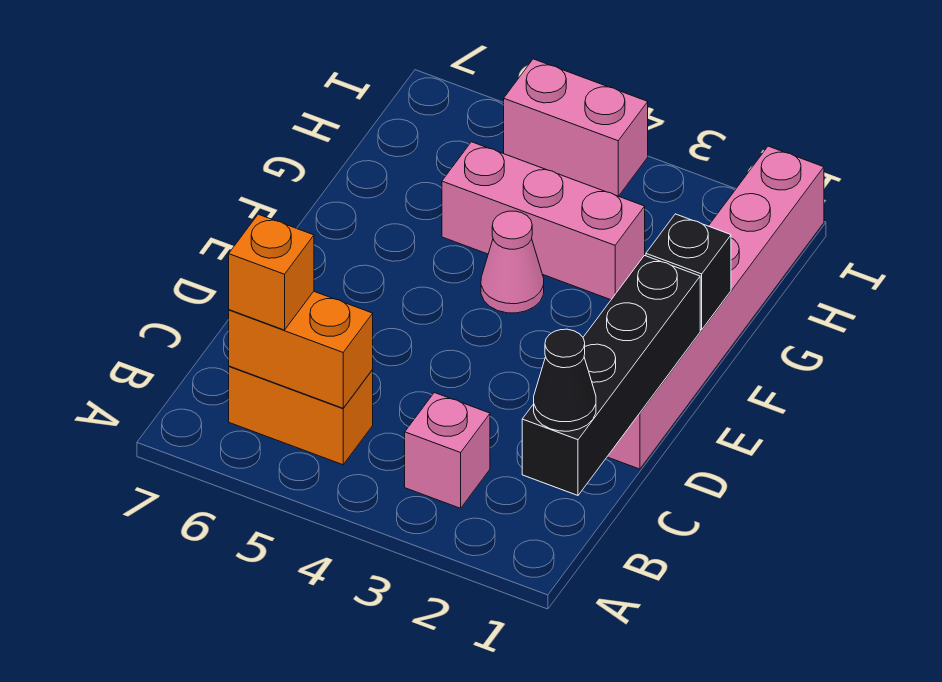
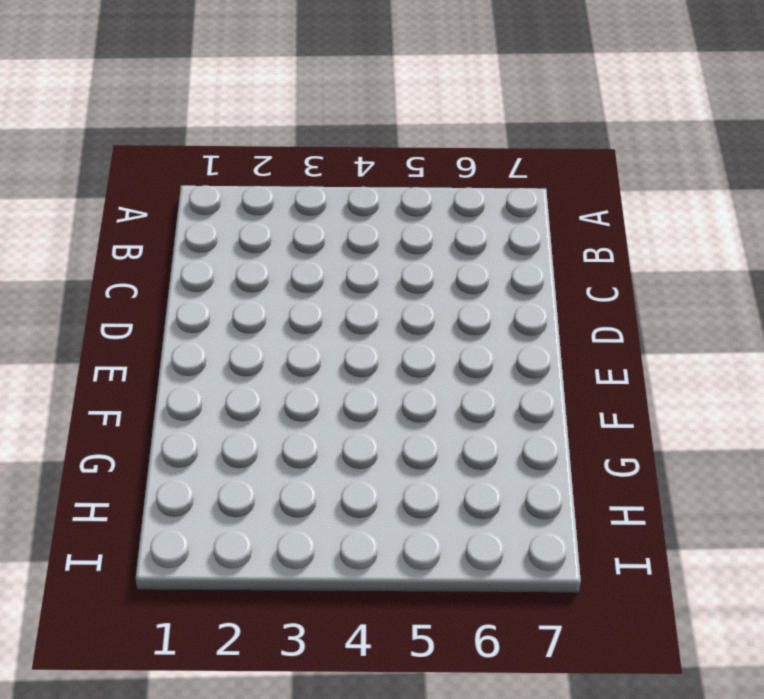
none -> pink 1x1 brick [405,393,490,508]
none -> orange 1x2 brick [229,366,373,465]

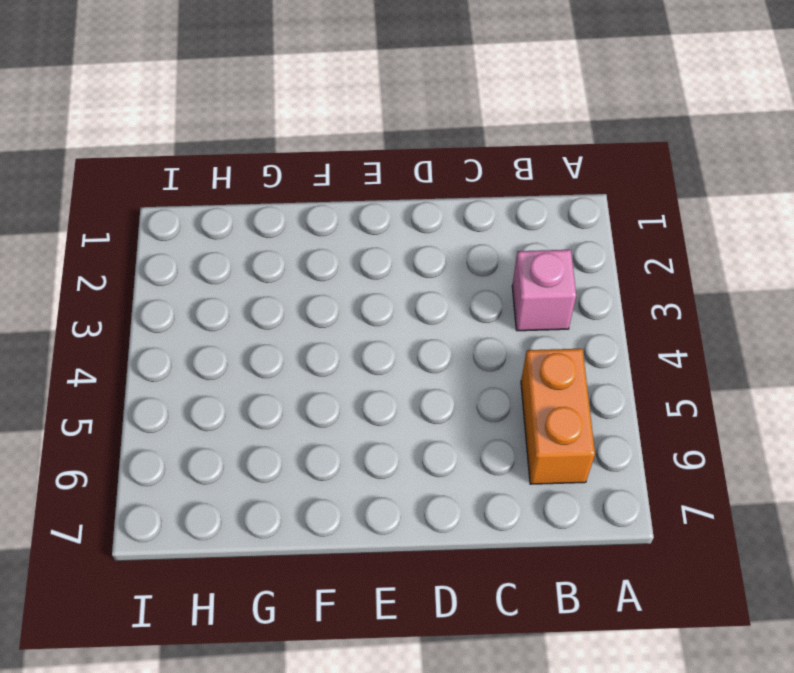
none -> pink 1x6 brick [607,146,824,469]
none -> pink 1x1 cone [481,211,544,313]

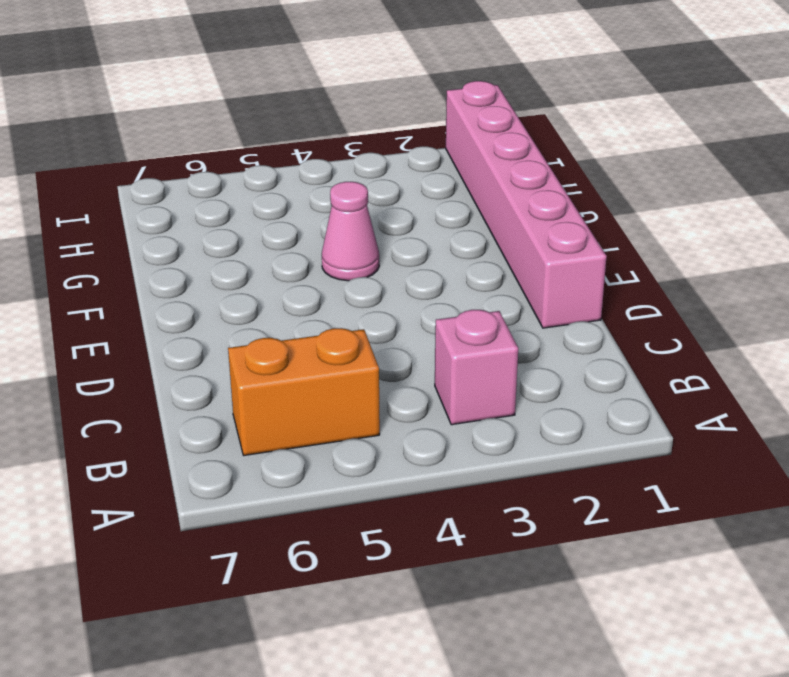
none -> pink 1x3 brick [442,142,645,300]
none -> pink 1x2 brick [504,59,648,196]

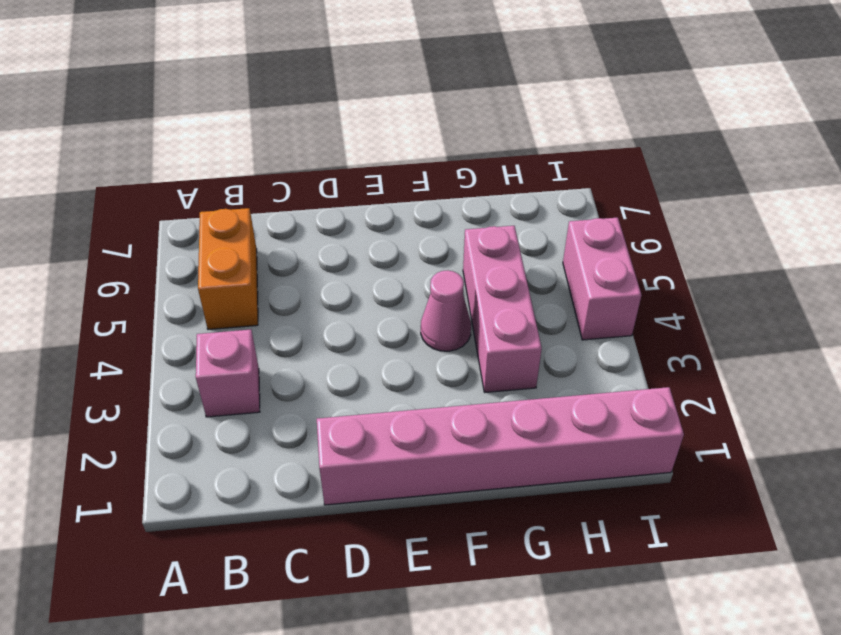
none -> black 1x4 brick [522,255,700,495]
none -> orange 1x2 brick [229,291,373,408]

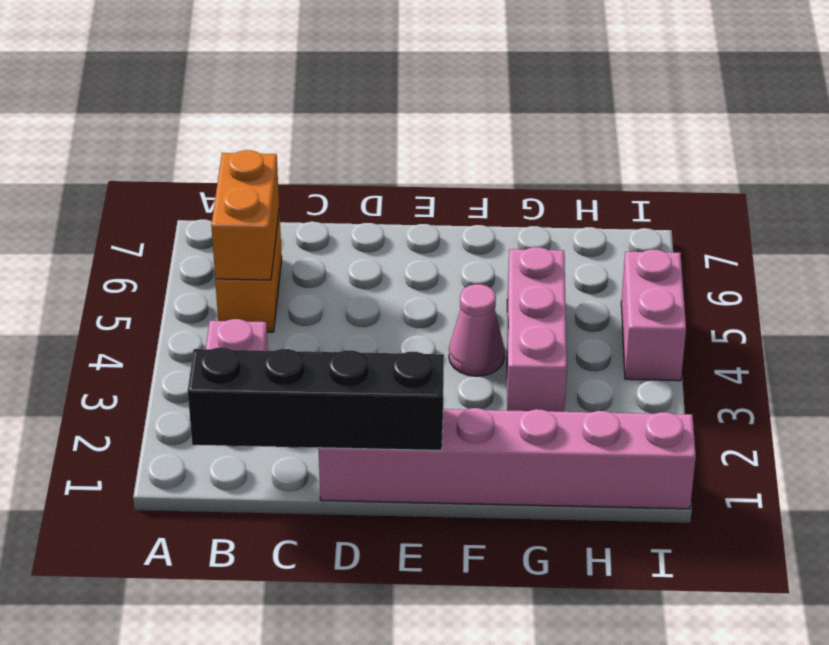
none -> black 1x1 brick [646,214,731,330]
none -> black 1x1 cone [534,329,596,431]

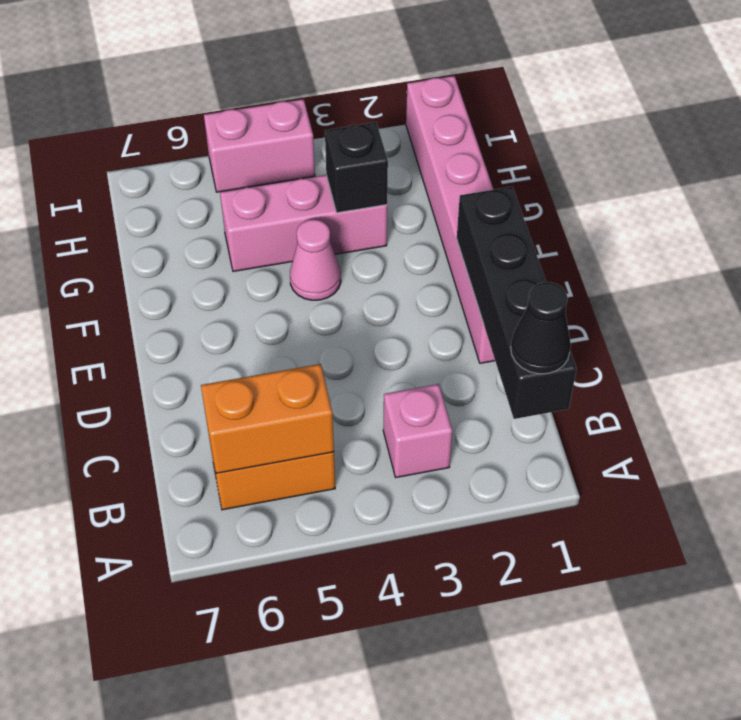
black 1x1 brick [325,122,388,213] -> black 1x1 brick moved to [646,214,731,330]
none -> orange 1x1 brick [229,214,314,330]

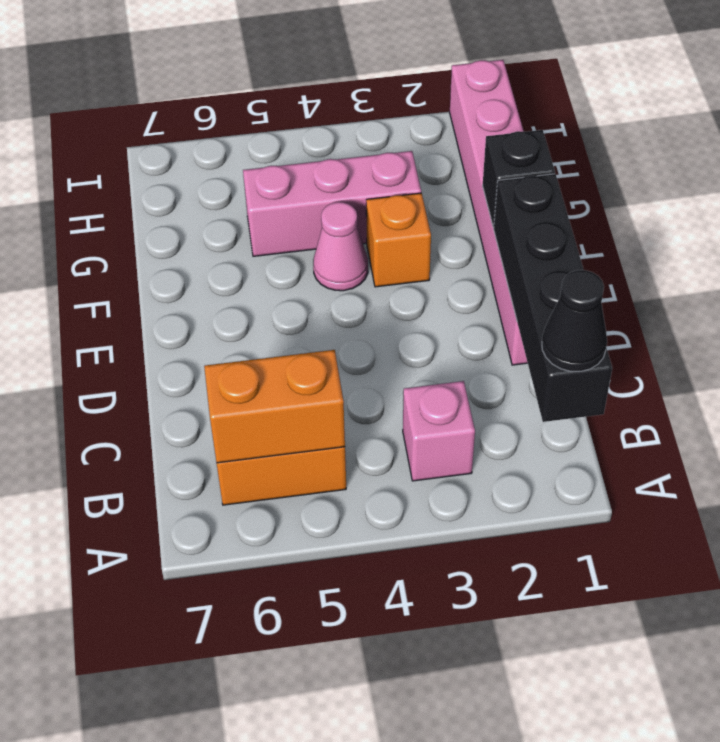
orange 1x1 brick [366,193,431,287] -> orange 1x1 brick moved to [229,214,314,330]
none -> pink 1x2 brick [504,59,648,196]

